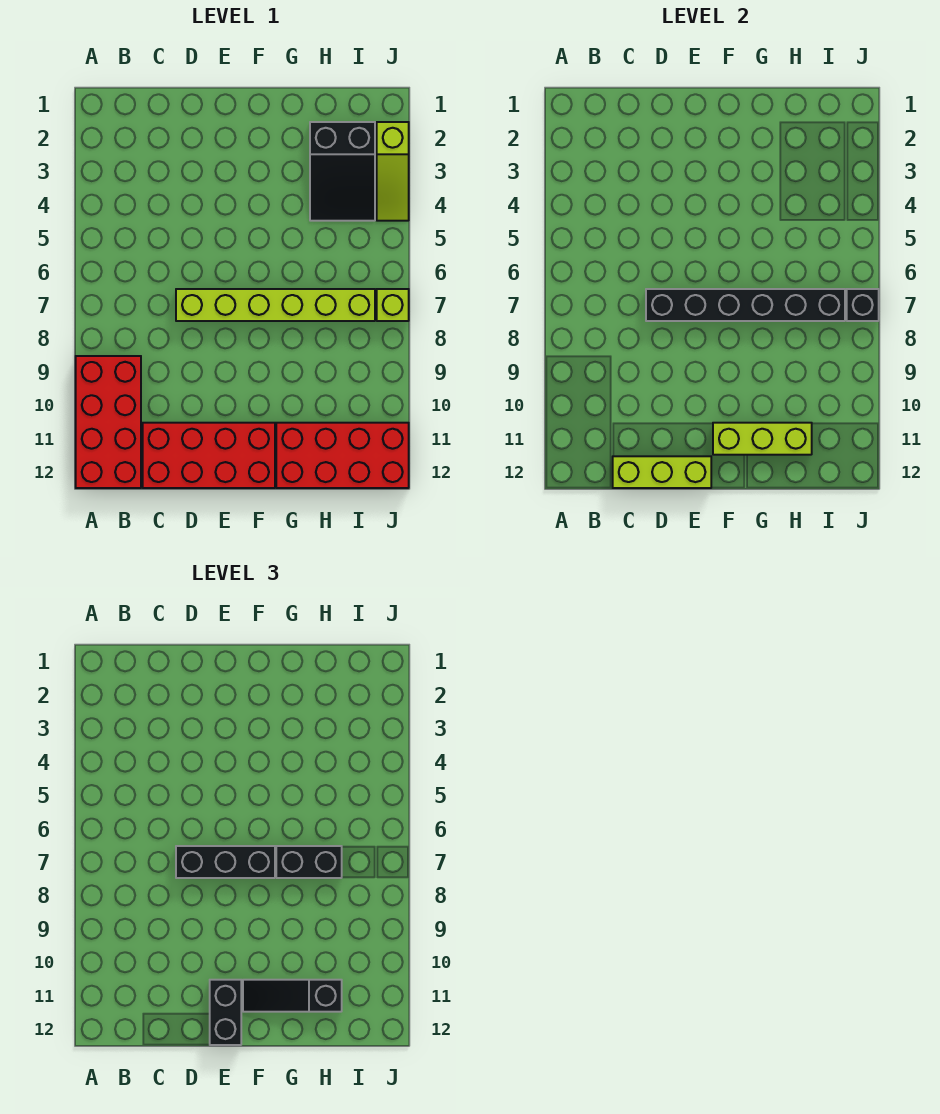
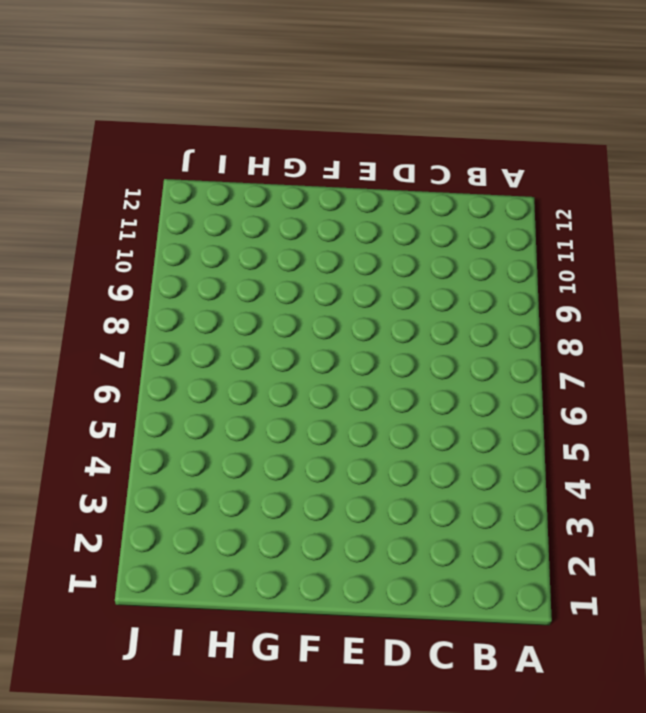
none -> red 2x4 brick [76,356,141,488]
none -> red 2x4 brick [143,423,275,488]
none -> lime 1x6 brick [176,289,375,321]

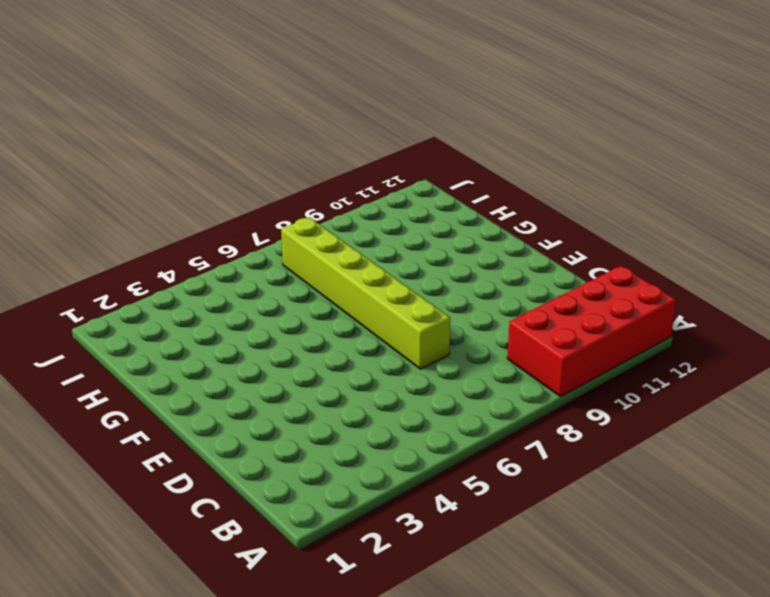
none -> red 2x4 brick [143,423,275,488]
none -> red 2x4 brick [276,423,409,488]
none -> black 2x3 slope [310,122,375,221]

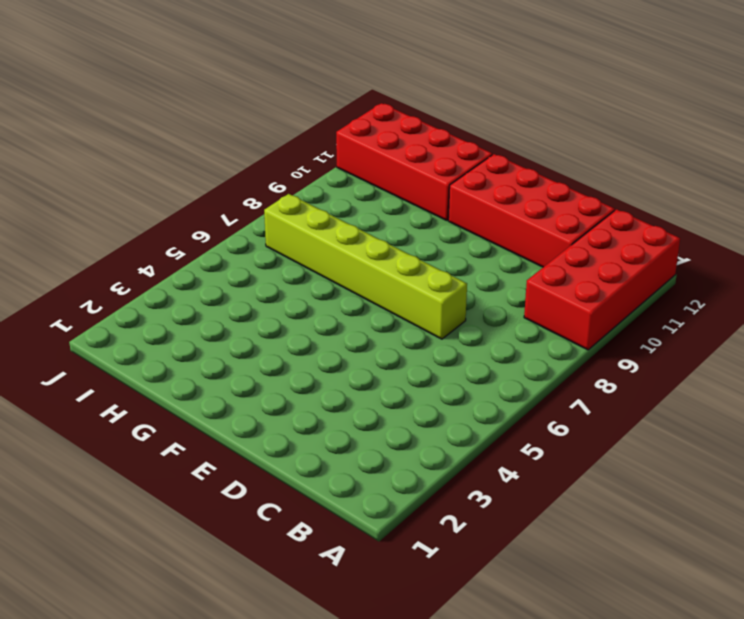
none -> black 2x3 slope [310,122,375,221]
none -> lime 1x3 slope [377,122,409,221]
none -> lime 1x1 brick [377,289,409,321]

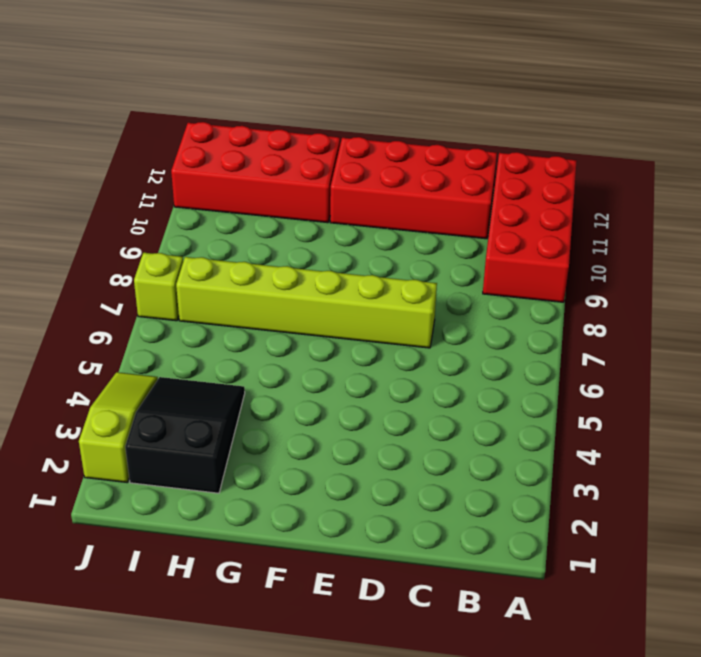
none -> lime 1x3 brick [613,456,711,488]
none -> black 1x6 brick [646,289,845,321]
none -> lime 1x3 brick [713,423,812,455]

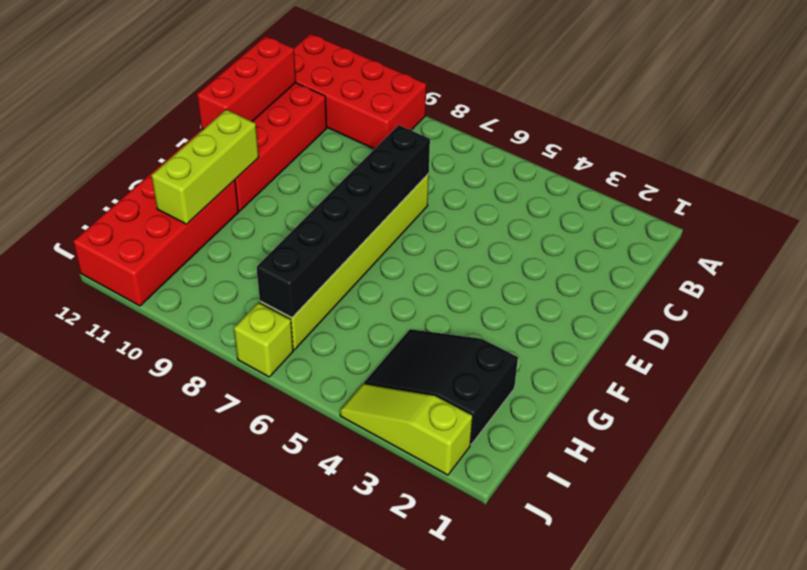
red 1x3 brick [197,36,296,129] -> lime 1x3 brick [613,456,711,488]
none -> black 1x1 brick [847,289,879,321]
none -> black 1x3 brick [176,846,275,878]
none -> black 1x2 brick [210,980,241,1045]

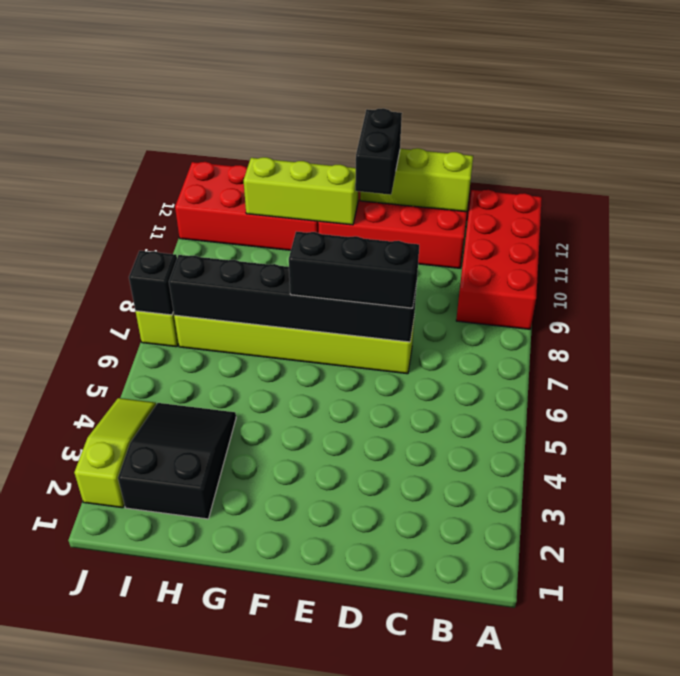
none -> black 1x3 slope [243,980,342,1012]
none -> black 1x2 brick [276,846,342,878]

